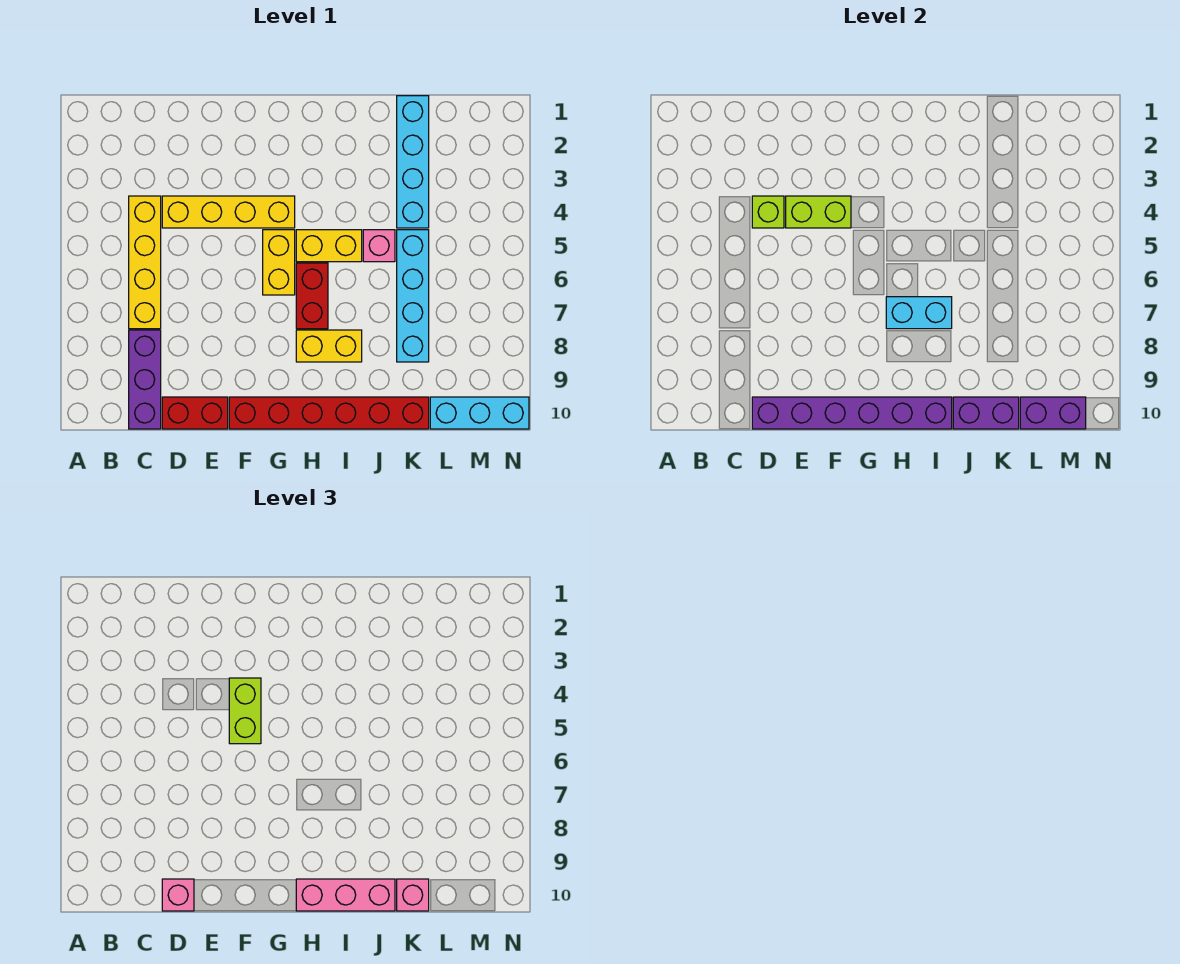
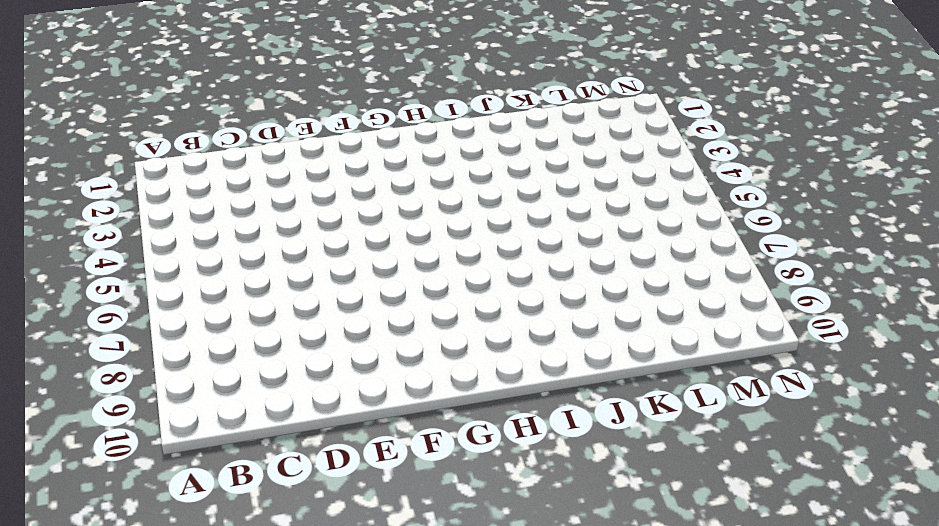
none -> yellow 1x4 brick [129,196,161,329]
none -> purple 1x3 brick [129,330,161,429]
none -> yellow 1x4 brick [162,196,295,228]

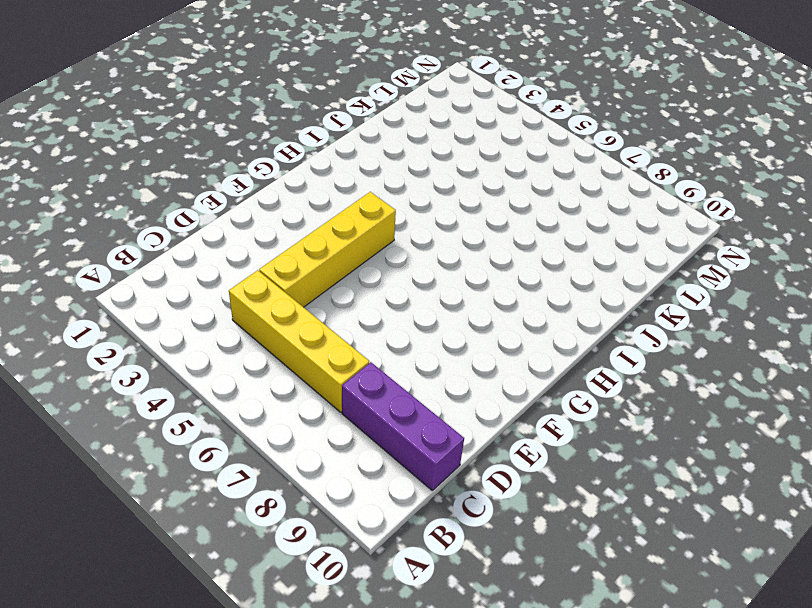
none -> red 1x2 brick [162,397,228,429]
none -> red 1x6 brick [229,397,429,429]
none -> yellow 1x2 brick [263,230,295,295]

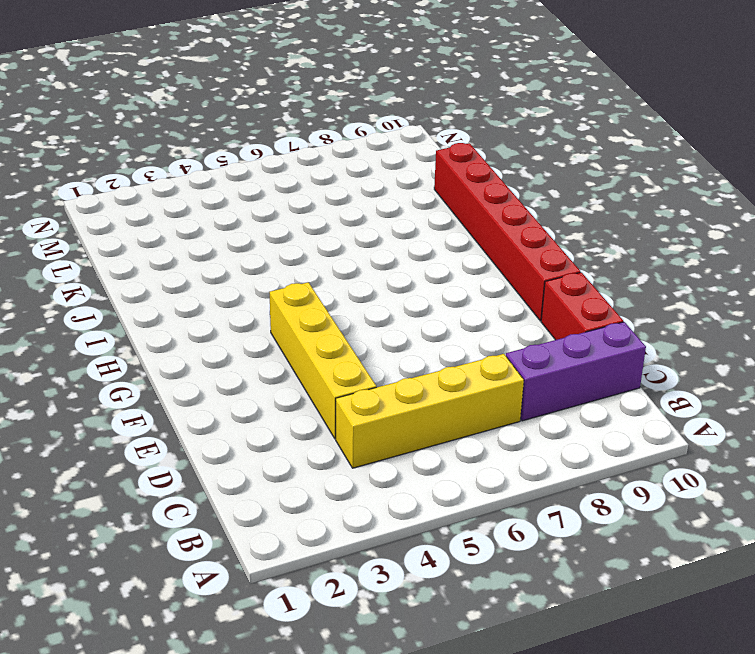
none -> yellow 1x2 brick [263,230,295,295]
none -> yellow 1x2 brick [296,230,362,262]
none -> red 1x2 brick [296,263,328,329]

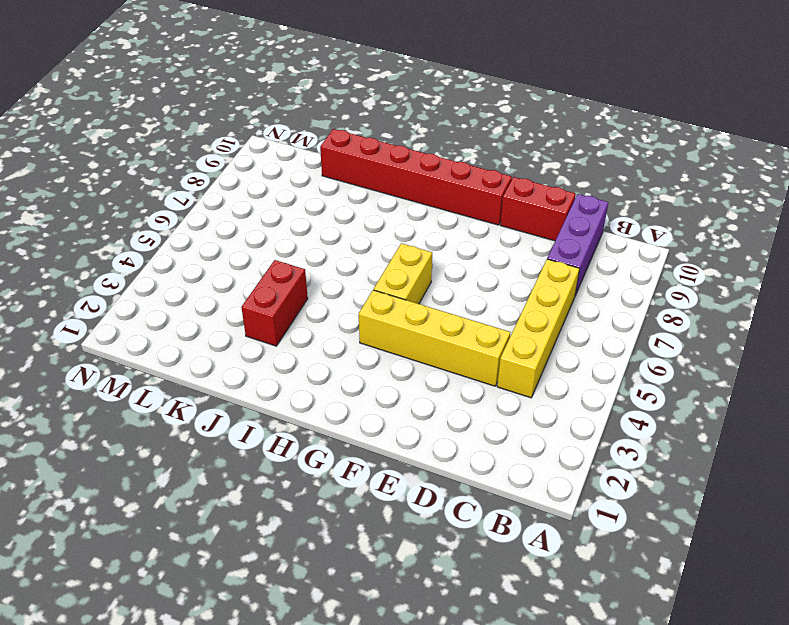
red 1x2 brick [241,260,308,346] -> red 1x2 brick moved to [296,263,328,329]
none -> yellow 1x2 brick [296,230,362,262]
none -> yellow 1x2 brick [296,330,362,362]
none -> pink 1x1 brick [363,230,395,262]

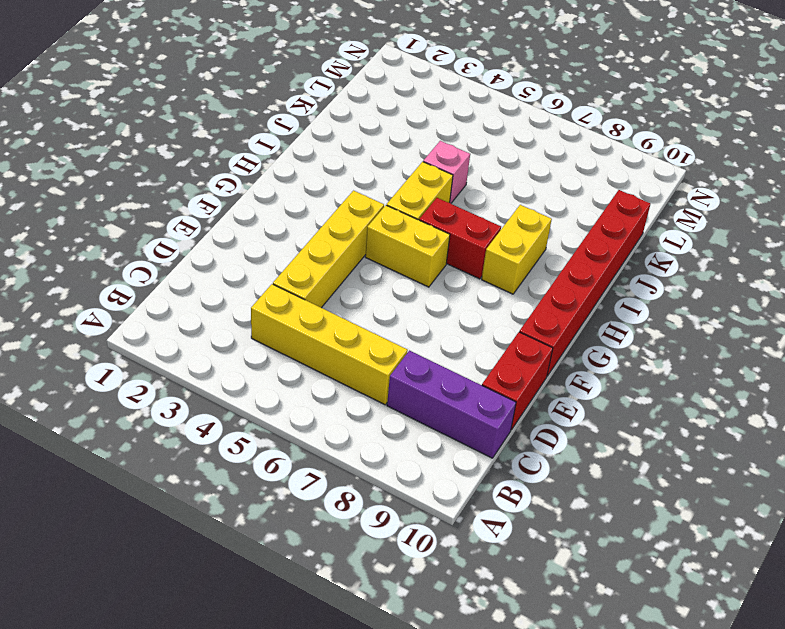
none -> cyan 1x4 brick [397,96,429,228]
none -> cyan 1x4 brick [397,230,429,362]
none -> cyan 1x3 brick [430,397,529,429]

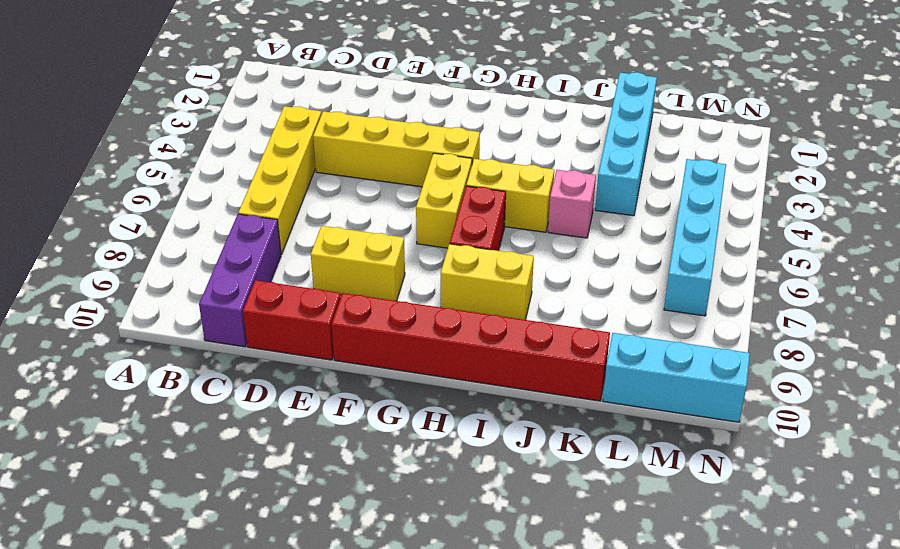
yellow 1x2 brick [311,226,405,301] -> none
cyan 1x4 brick [664,159,726,316] -> cyan 1x4 brick moved to [397,230,429,362]
none -> lime 1x1 brick [752,196,784,228]
none -> purple 1x6 brick [752,397,952,429]
none -> lime 1x2 brick [786,196,851,228]

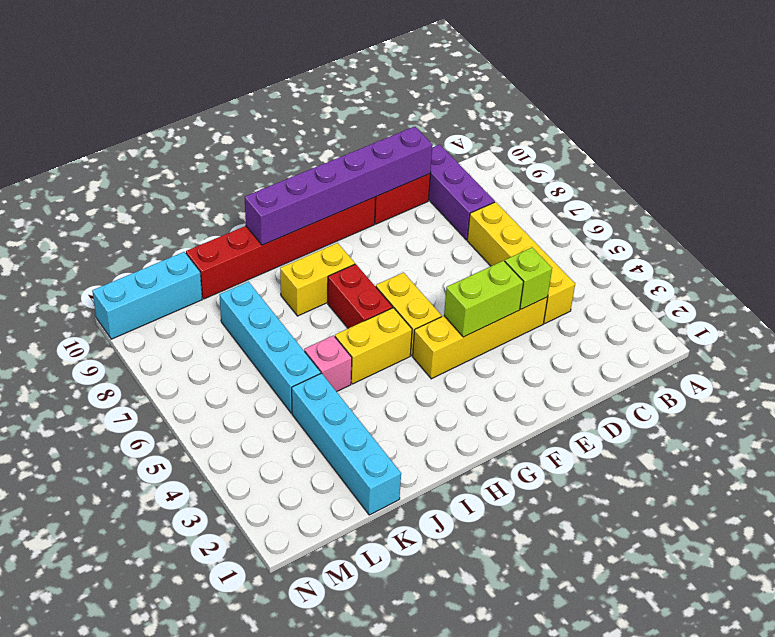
none -> cyan 1x2 brick [886,297,952,329]
none -> purple 1x2 brick [953,397,1019,429]
none -> purple 1x2 brick [1020,397,1086,429]

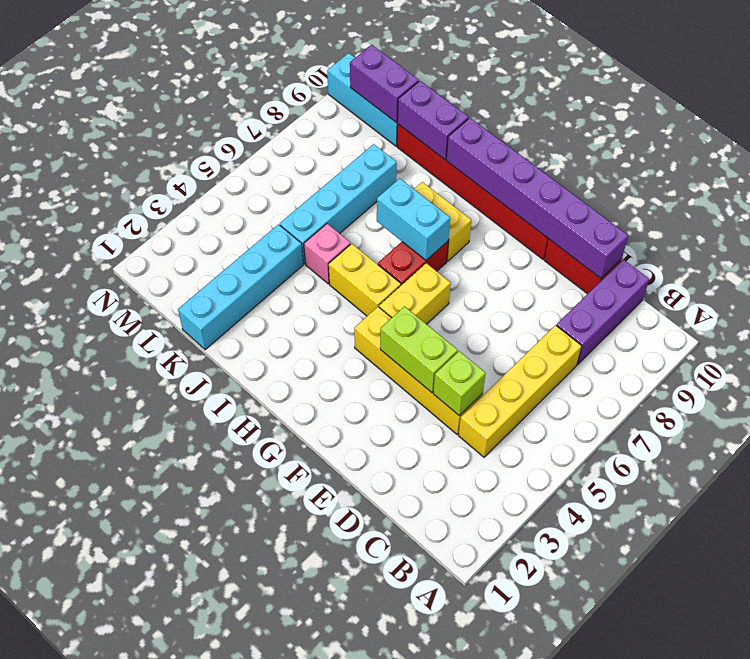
none -> pink 1x1 brick [162,879,194,911]
none -> lime 1x2 brick [229,678,261,744]
none -> pink 1x3 brick [296,879,395,911]

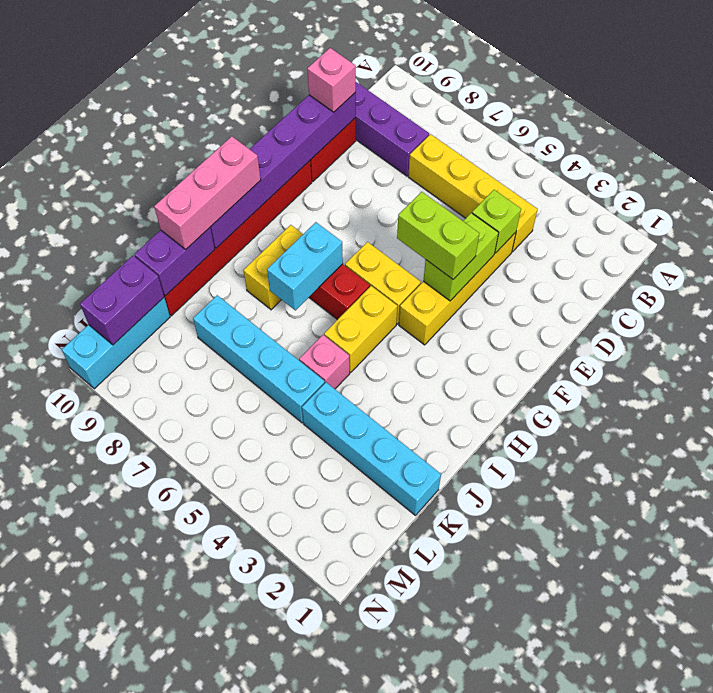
none -> pink 1x1 brick [397,879,429,911]

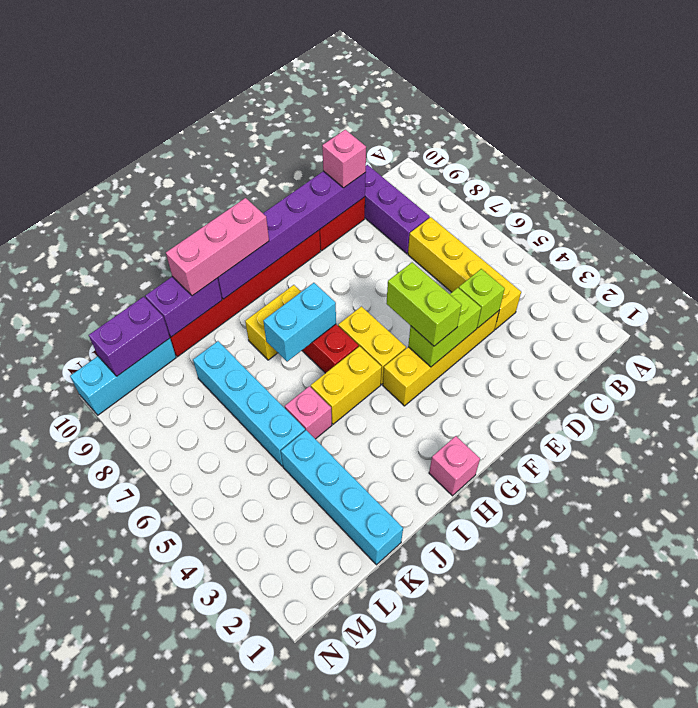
pink 1x1 brick [429,436,480,496] -> pink 1x1 brick moved to [397,879,429,911]

